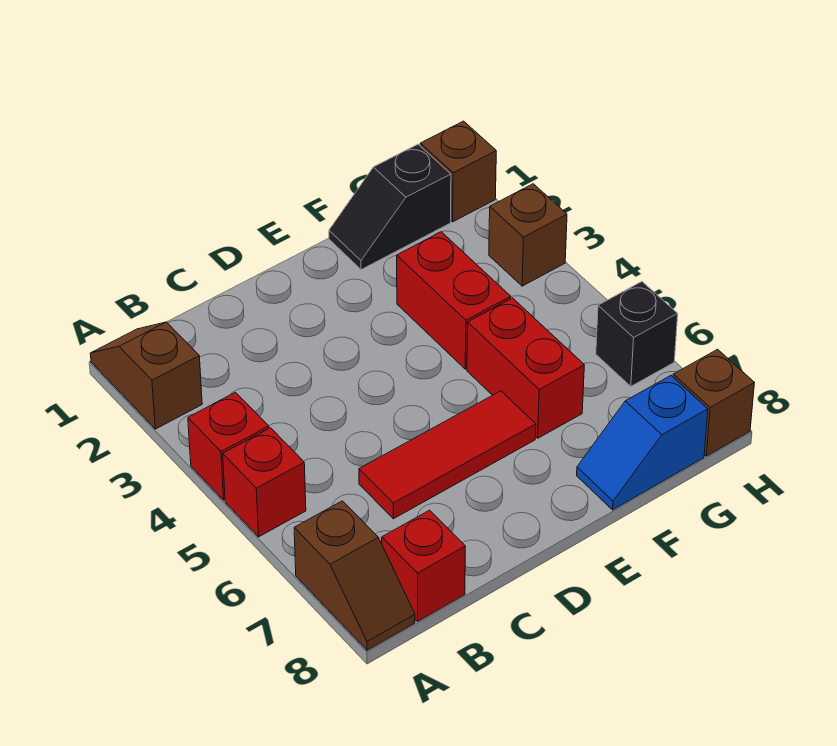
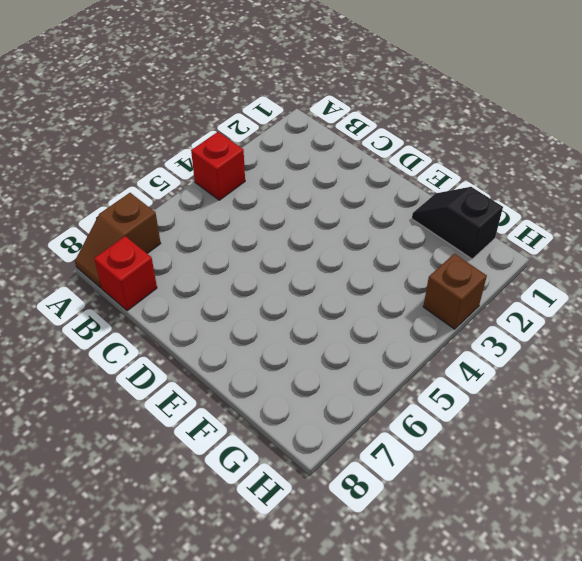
none -> brown 1x2 slope [90,322,202,429]
none -> red 1x1 brick [223,428,306,537]
none -> red 1x3 tile [359,391,536,519]

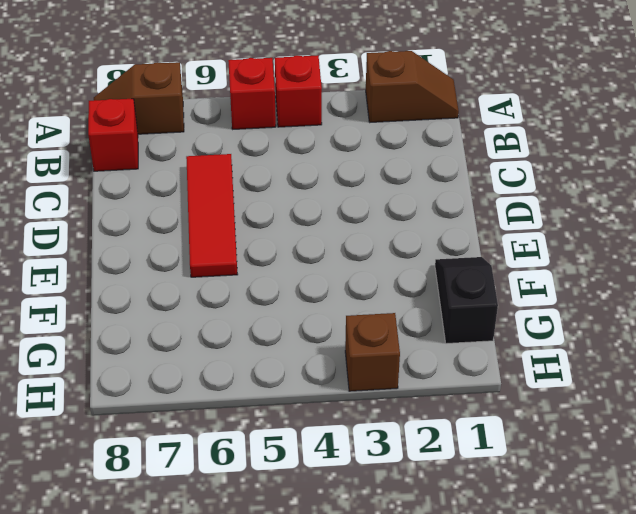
none -> red 1x2 brick [397,232,511,369]
none -> red 1x2 brick [467,298,584,438]
none -> blue 1x2 slope [577,376,708,510]

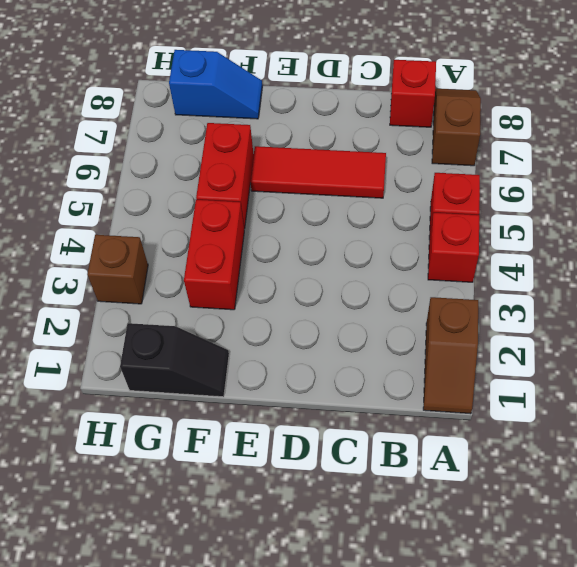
none -> brown 1x1 brick [420,121,496,222]
none -> black 1x1 brick [596,282,678,386]
none -> brown 1x1 brick [673,349,754,456]

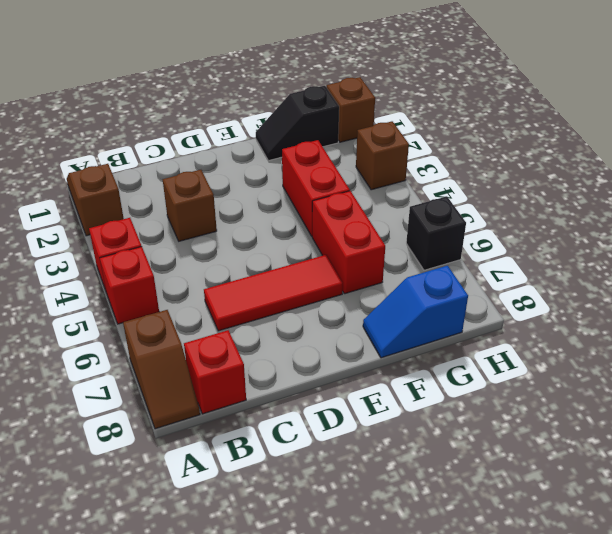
brown 1x1 brick [163,170,217,241] -> brown 1x1 brick moved to [673,349,754,456]

